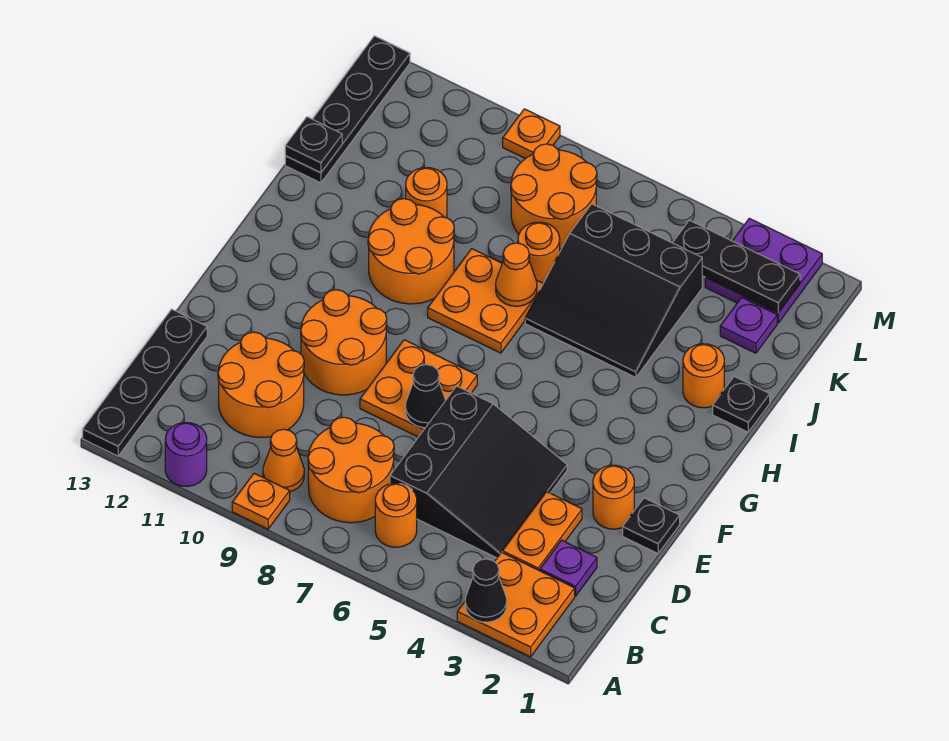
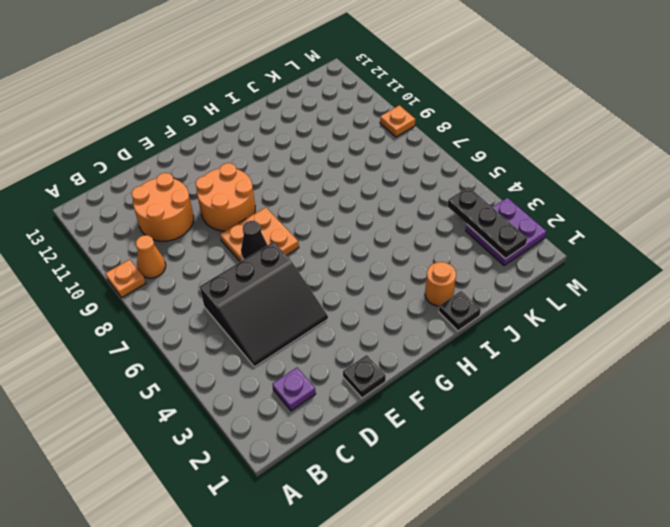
none -> orange 2x2 plate [457,552,575,657]
none -> purple 1x1 round brick [165,422,207,487]
none -> black 1x4 plate [83,309,207,456]
none -> orange 1x1 round brick [375,483,417,547]

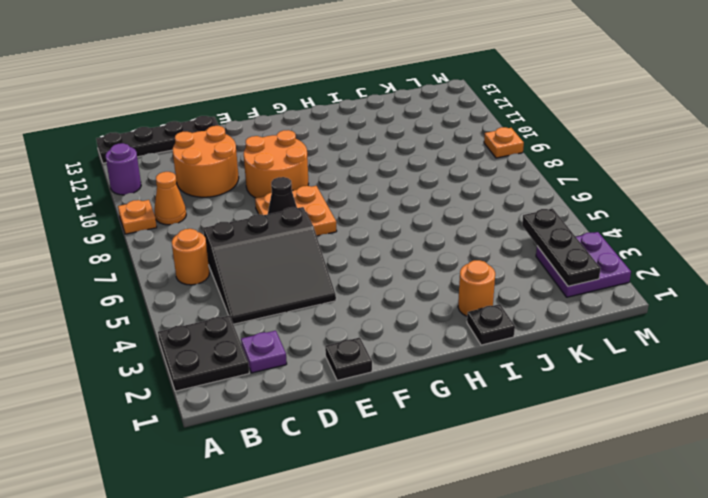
black 2x2 plate [158,315,249,391] -> orange 2x2 plate [457,552,575,657]
none -> orange 2x2 round brick [308,417,394,523]
none -> orange 1x2 plate [502,492,582,571]
none -> orange 1x1 round brick [593,465,634,529]
none -> orange 2x2 plate [428,249,543,353]

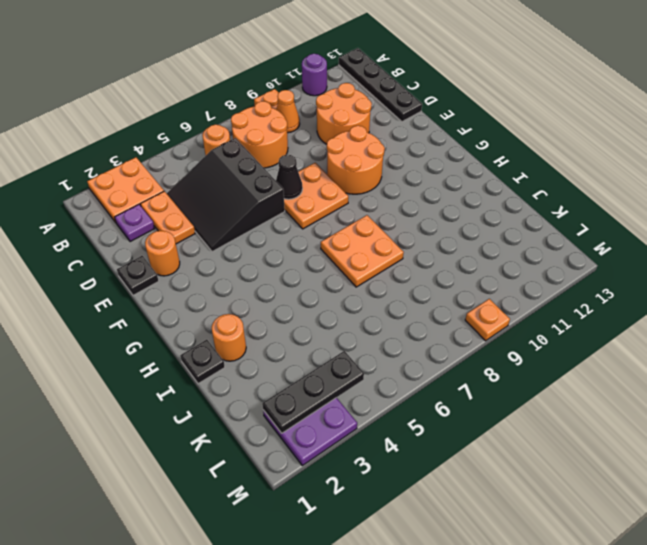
none -> orange 2x2 round brick [368,199,454,304]
none -> black 3x3 slope [525,204,702,378]
none -> orange 1x1 round brick [518,222,560,283]
none -> orange 1x1 round brick [406,167,447,218]

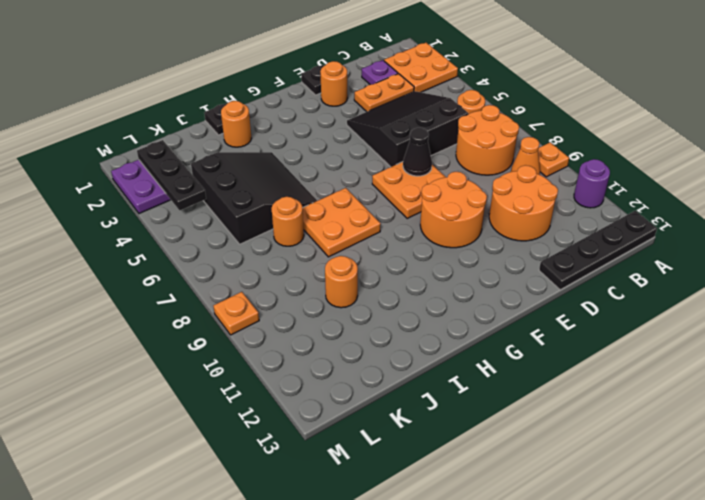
none -> orange 2x2 round brick [368,199,454,304]
none -> black 1x4 plate [285,36,410,183]
none -> purple 1x1 plate [720,298,777,353]
none -> orange 2x2 round brick [511,144,597,249]

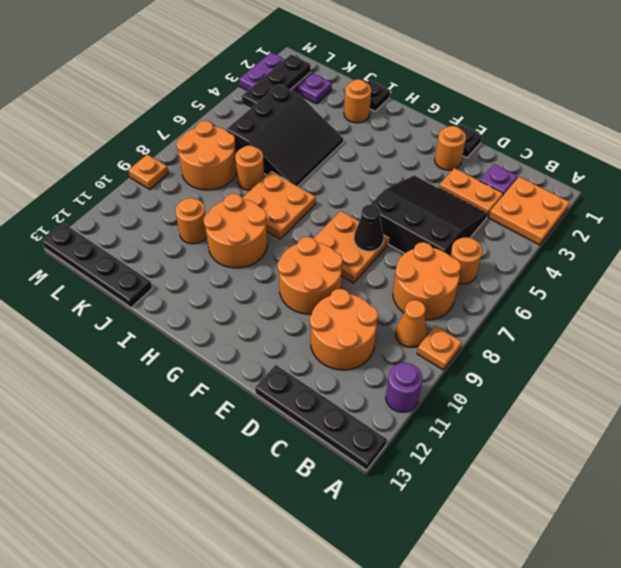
none -> black 1x1 cone [465,559,507,622]
none -> orange 1x1 cone [496,243,537,306]
none -> black 1x1 plate [285,117,342,173]

